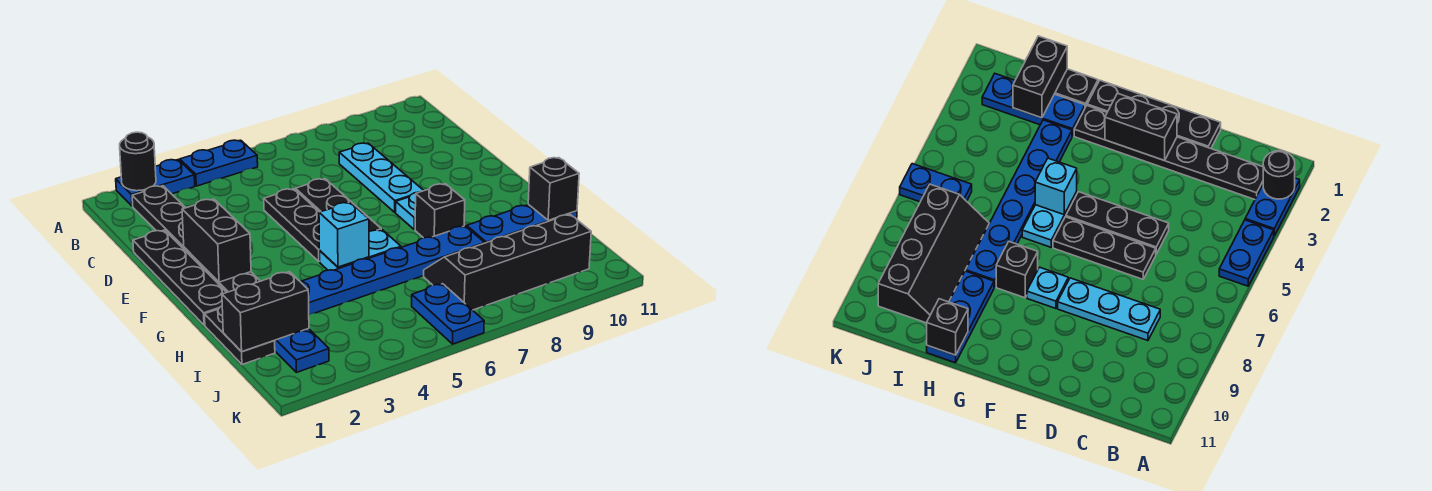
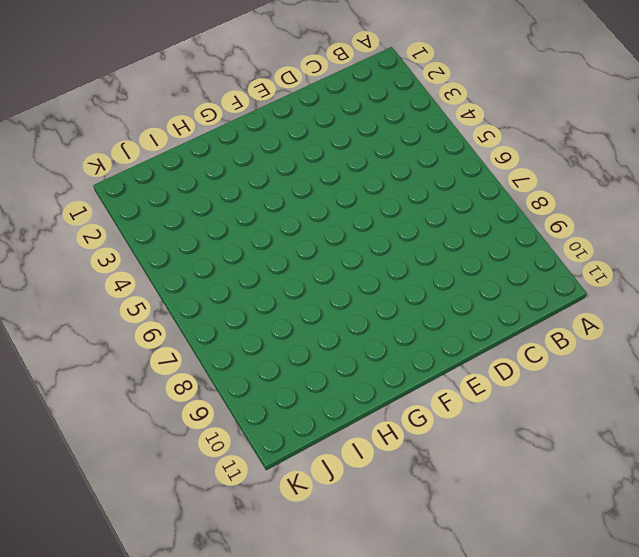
none -> blue 1x2 plate [116,160,195,206]
none -> blue 1x2 plate [180,140,258,186]
none -> black 1x6 plate [132,186,260,292]

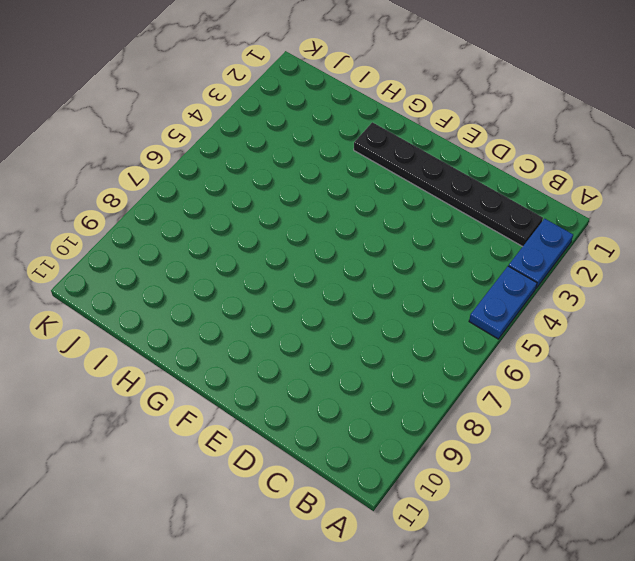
none -> cyan 1x3 plate [339,143,424,212]
none -> black 1x4 plate [133,230,227,325]
none -> black 1x3 plate [264,189,320,261]

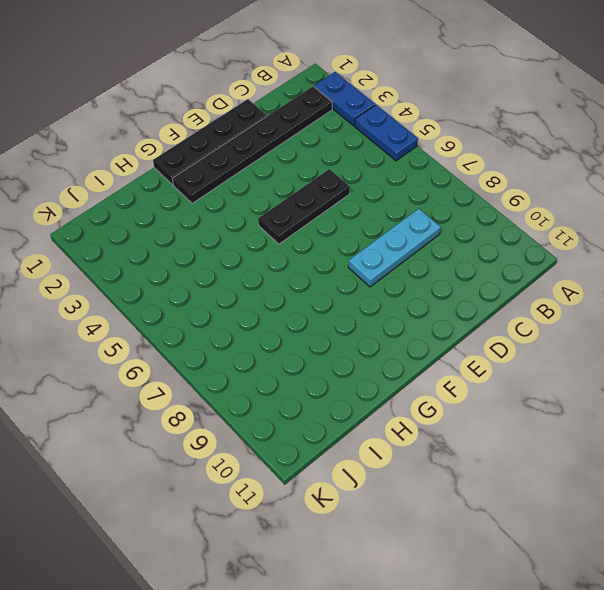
none -> black 1x3 plate [295,179,381,232]
none -> cyan 1x1 plate [396,192,418,230]
none -> cyan 1x2 plate [319,230,401,270]

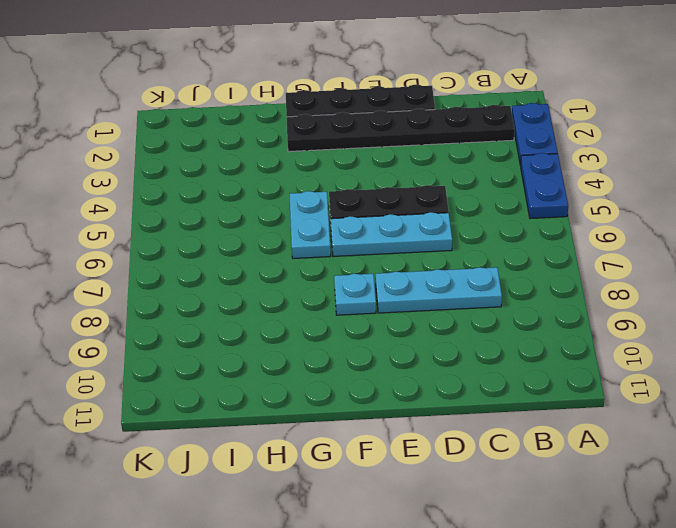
cyan 1x3 plate [331,212,452,256] -> black 1x3 plate [295,179,381,232]
none -> black 1x1 brick [415,184,465,238]
none -> black 1x2 plate [204,306,275,364]
none -> blue 1x3 plate [274,329,329,372]

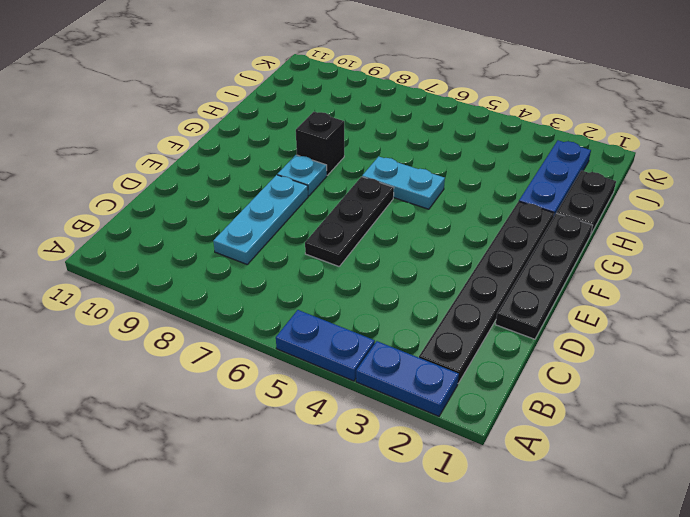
none -> black 1x3 plate [264,189,320,261]
none -> blue 1x6 plate [300,226,484,315]
none -> blue 1x3 plate [467,205,577,243]

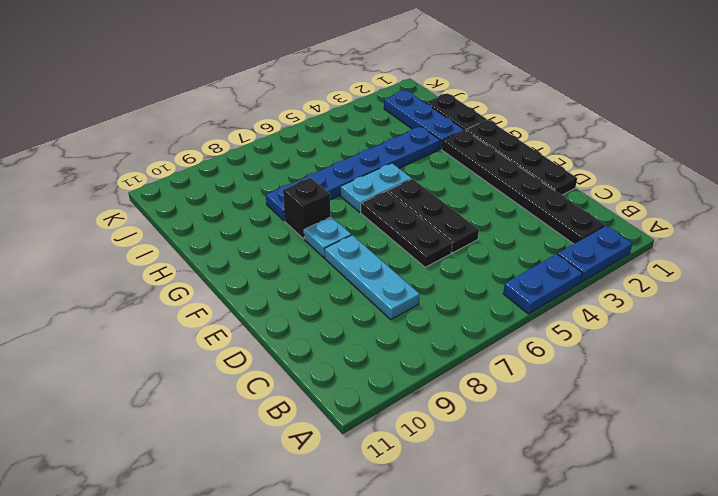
none -> blue 1x3 plate [467,205,577,243]
none -> black 2x4 slope [424,214,591,310]
none -> blue 1x2 plate [412,284,484,344]

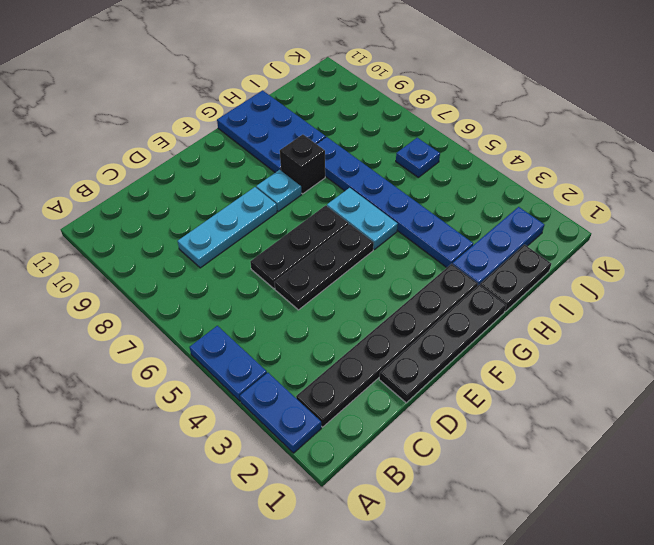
blue 2x3 plate [217,90,326,173] -> blue 1x3 plate [467,205,577,243]
blue 1x1 plate [396,138,440,177] -> blue 1x2 plate [412,284,484,344]
none -> black 2x4 slope [424,214,591,310]
none -> black 1x1 round brick [120,132,156,191]
none -> black 1x2 brick [182,199,251,282]

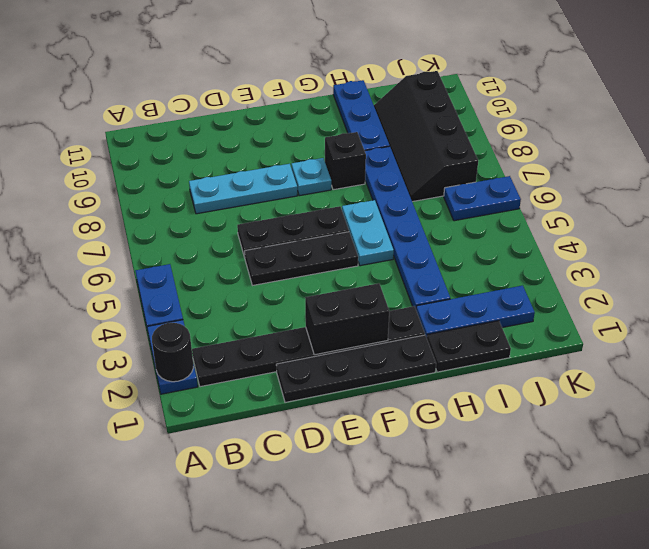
none -> cyan 1x1 brick [319,202,369,267]
none -> black 1x1 brick [528,158,579,220]
none -> black 1x2 brick [222,272,309,352]

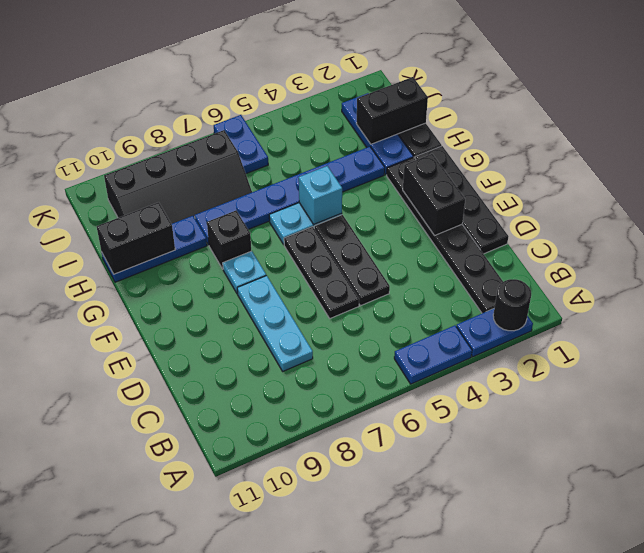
black 1x2 brick [97,202,175,274] -> black 1x1 brick [528,158,579,220]

